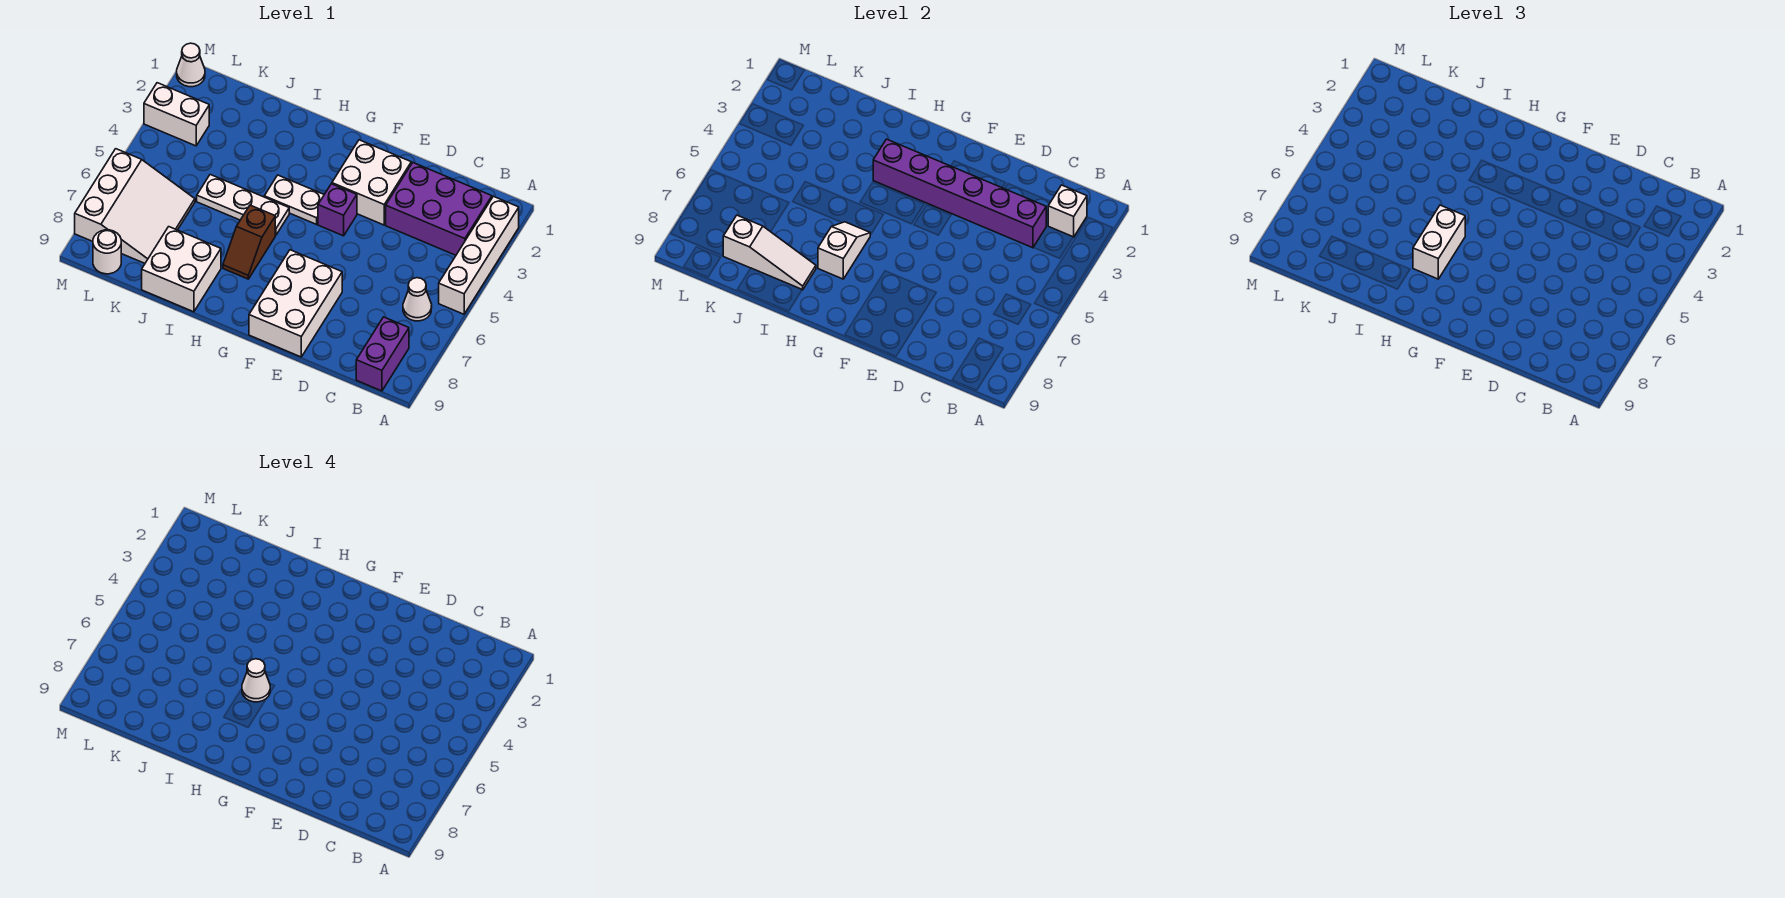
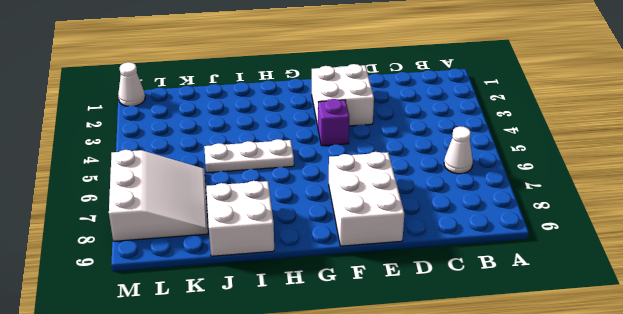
none -> white 1x4 brick [439,196,519,314]
none -> purple 2x3 brick [386,163,492,255]
none -> purple 1x2 brick [356,317,409,391]

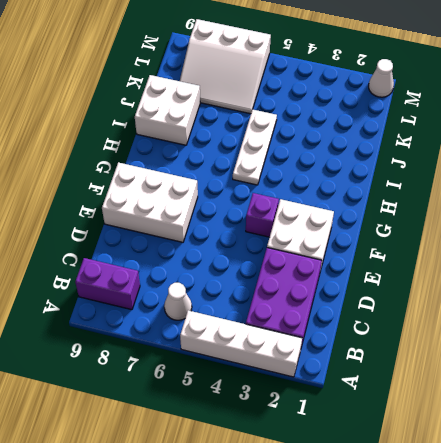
none -> white 1x2 plate [264,175,324,224]
none -> brown 1x2 slope [223,205,275,279]
none -> white 1x2 brick [144,83,209,146]

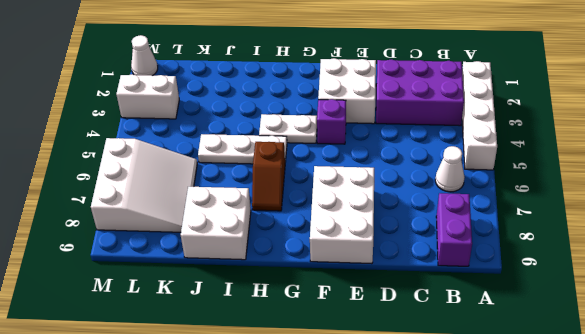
none -> white 1x1 round brick [93,230,121,274]
none -> white 1x1 brick [1048,185,1087,237]
none -> purple 1x6 brick [873,139,1046,248]

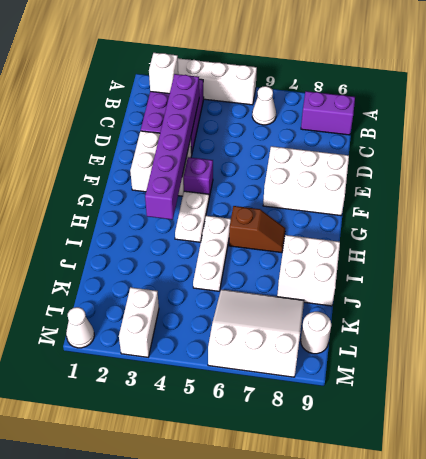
none -> white 1x2 slope [818,222,870,279]
none -> white 1x3 slope [723,215,816,290]
none -> white 1x2 brick [1413,205,1465,279]

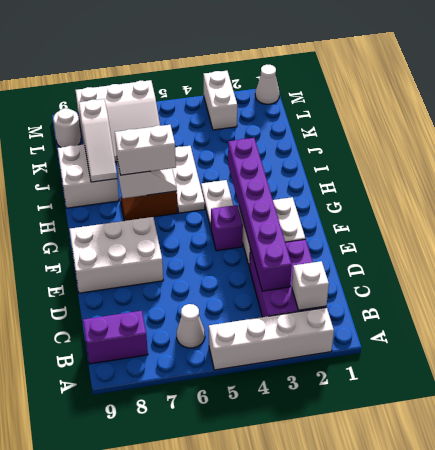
none -> white 1x1 cone [242,659,270,702]

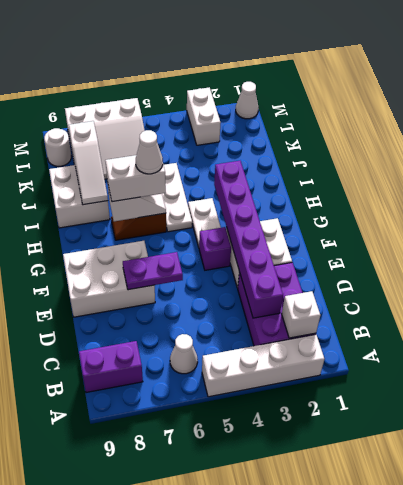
purple 1x2 plate [123,252,183,290] -> none

